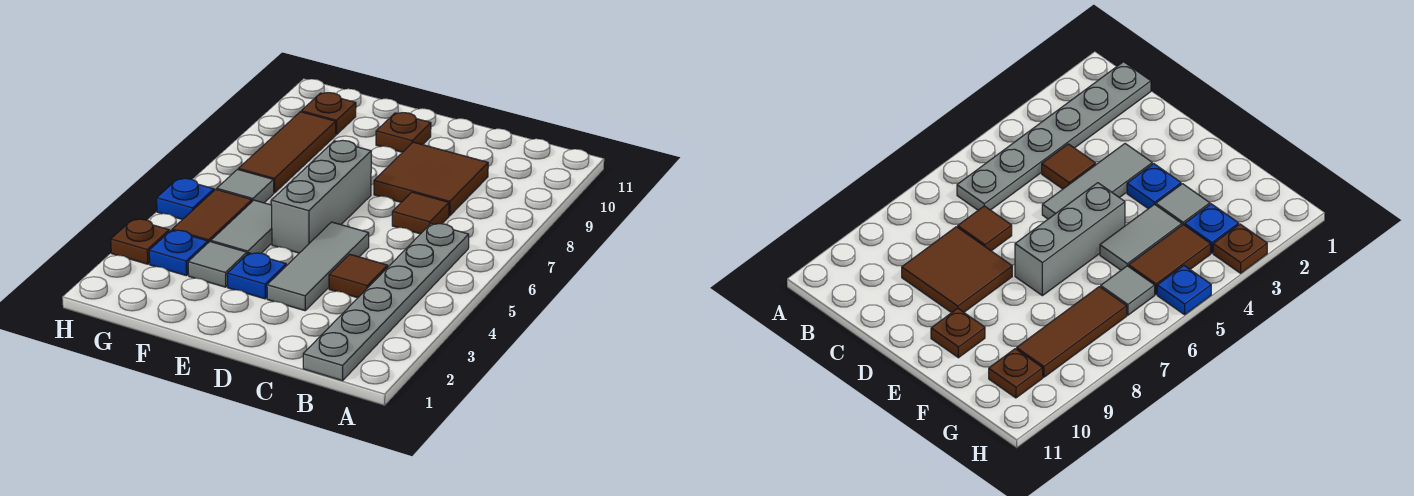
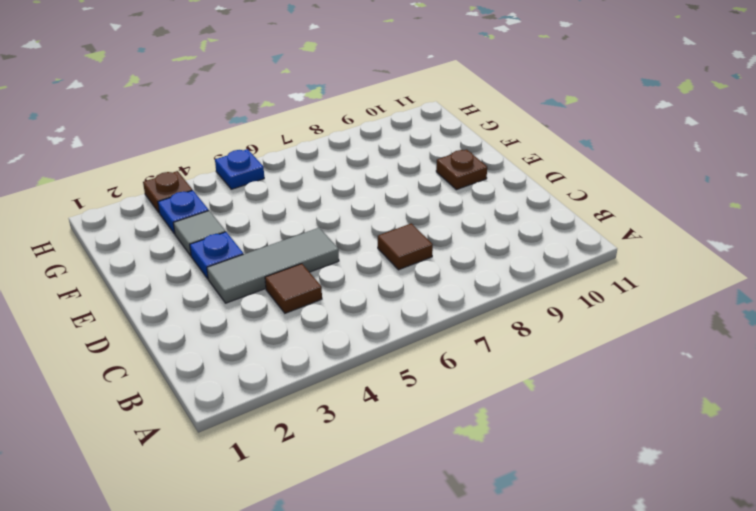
none -> grey 1x6 plate [303,224,469,381]
none -> brown 2x2 tile [374,142,488,216]
none -> grey 1x3 brick [271,140,371,253]

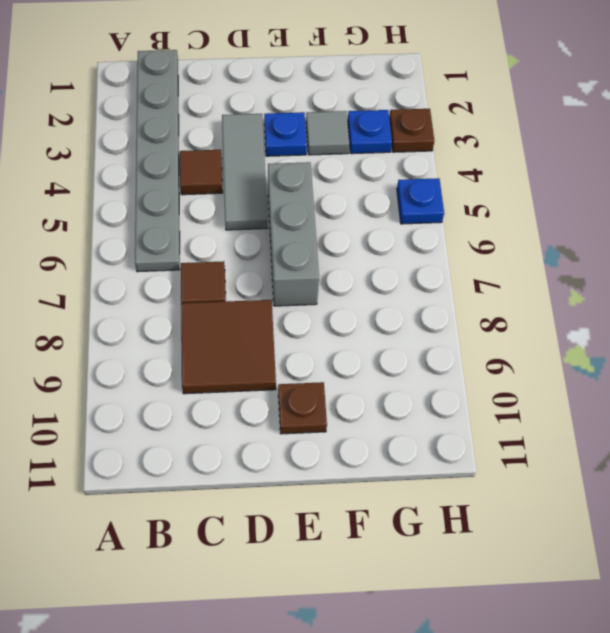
none -> grey 1x2 tile [211,200,272,254]
none -> brown 1x2 tile [172,189,252,243]
none -> grey 1x1 tile [217,169,274,203]

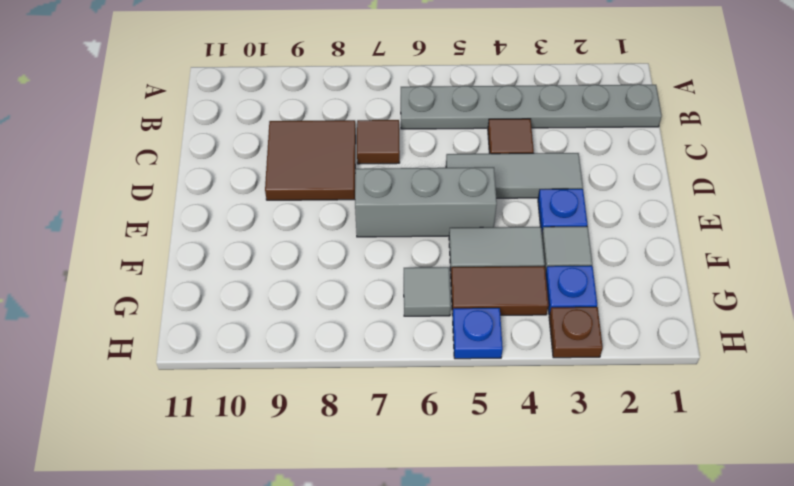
none -> brown 1x1 plate [376,113,431,152]
none -> brown 1x3 tile [238,112,336,193]
none -> brown 1x1 plate [301,93,356,134]

